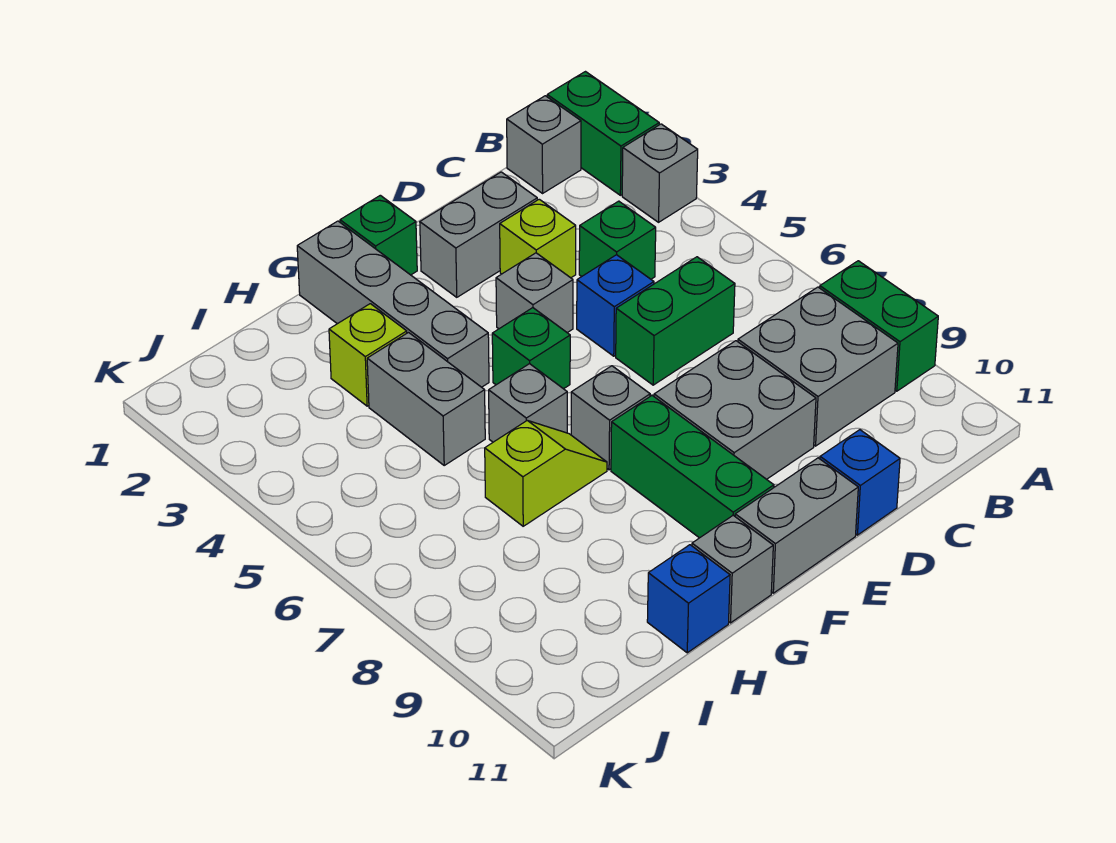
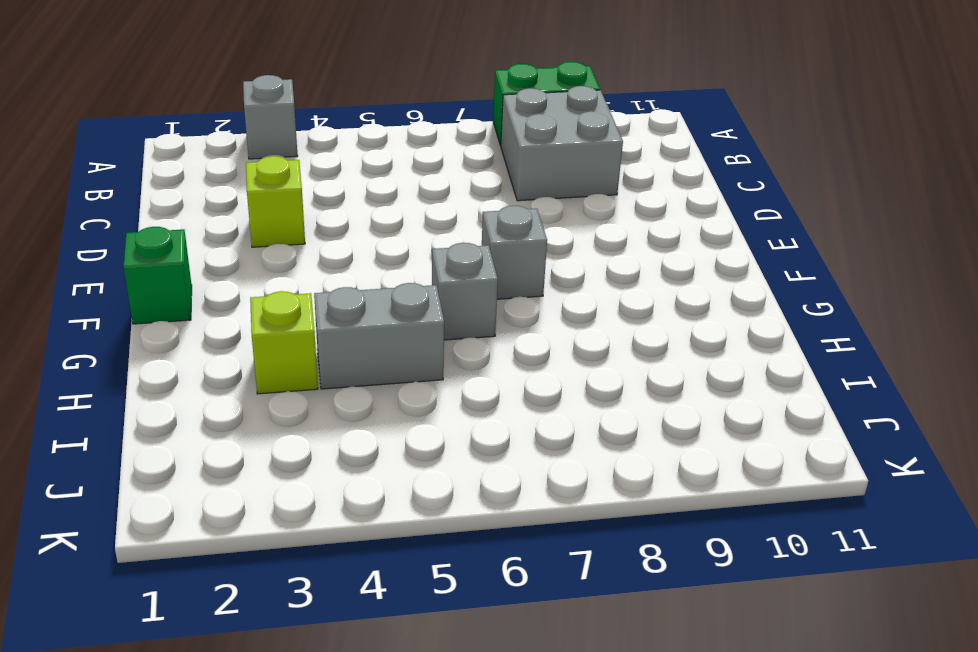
none -> green 1x2 brick [547,72,659,195]
none -> grey 1x1 brick [507,96,581,193]
none -> green 1x1 brick [579,201,656,279]

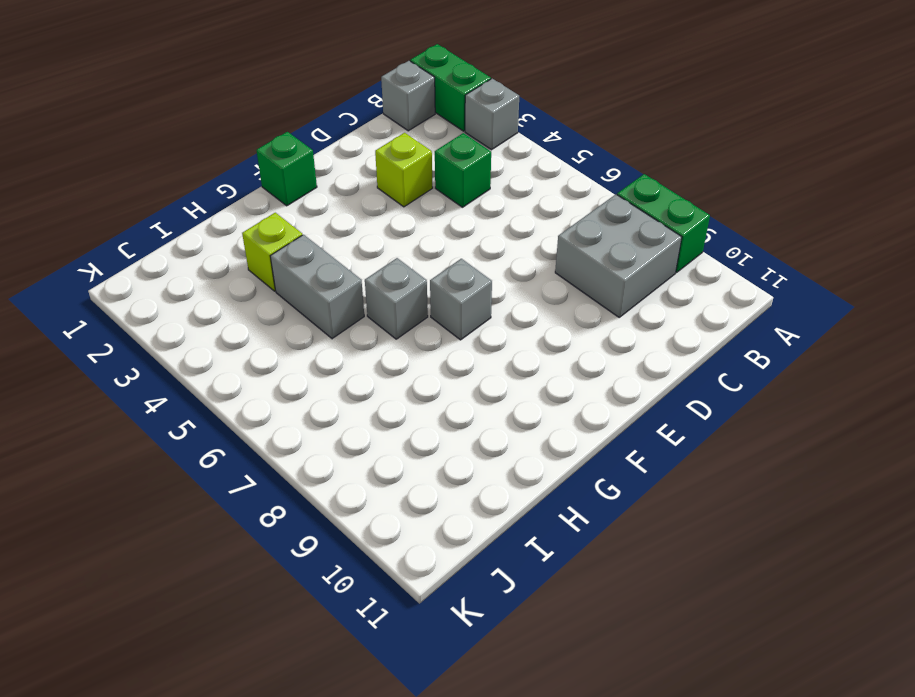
none -> green 1x2 brick [616,257,735,385]
none -> grey 1x2 brick [420,172,537,297]
none -> blue 1x1 brick [577,255,654,356]

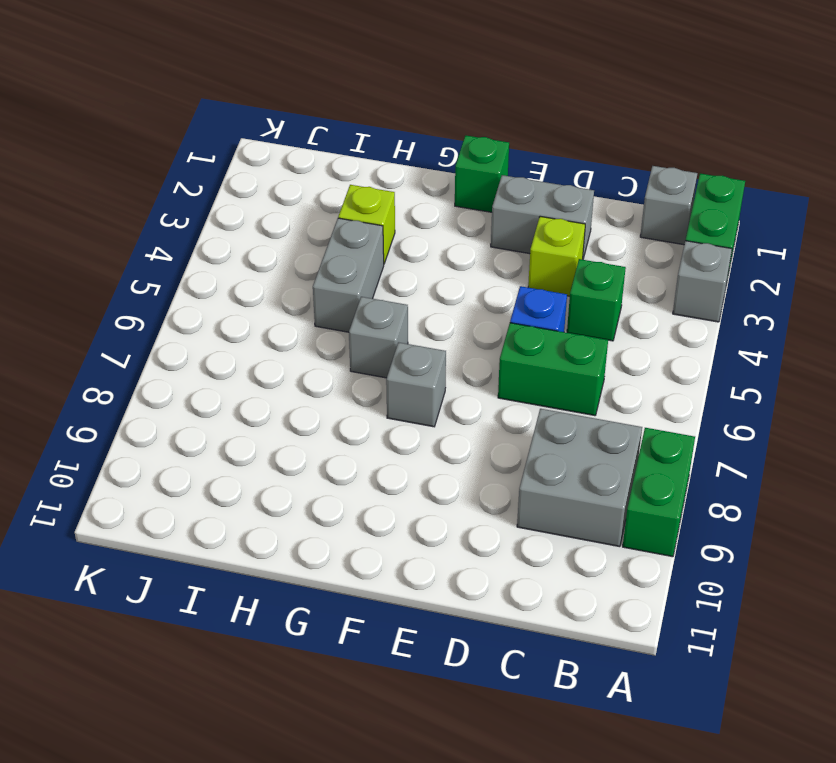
none -> grey 2x2 brick [654,341,816,479]
none -> blue 1x1 brick [820,430,900,535]
none -> grey 1x1 brick [496,253,573,333]

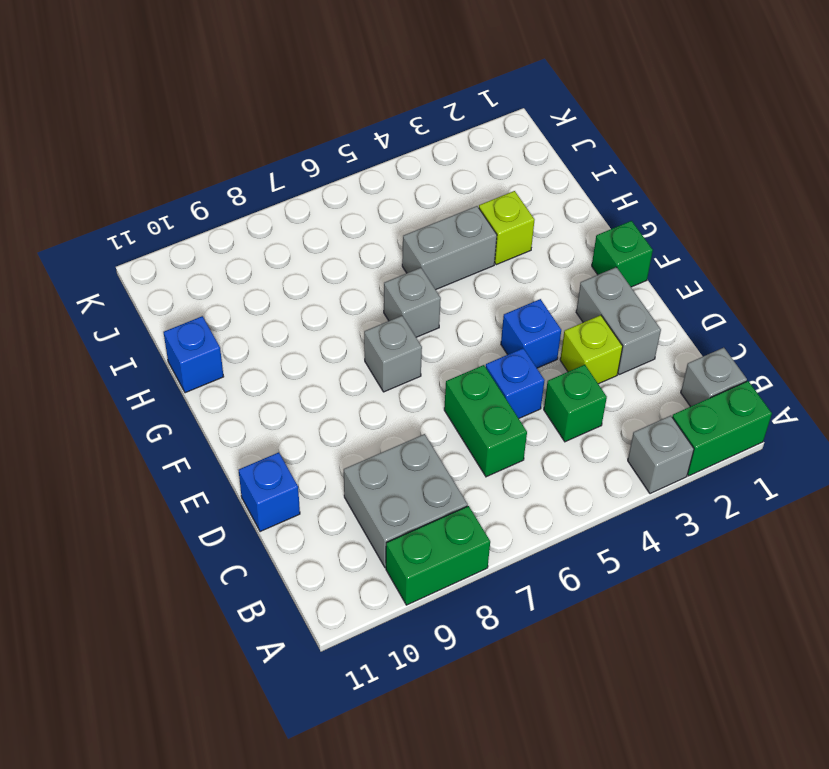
blue 1x1 brick [501,299,561,368] -> grey 1x1 brick [496,253,573,333]
none -> grey 2x2 brick [654,341,816,479]
none -> grey 1x2 brick [735,458,858,593]
none -> green 1x1 brick [492,308,570,389]

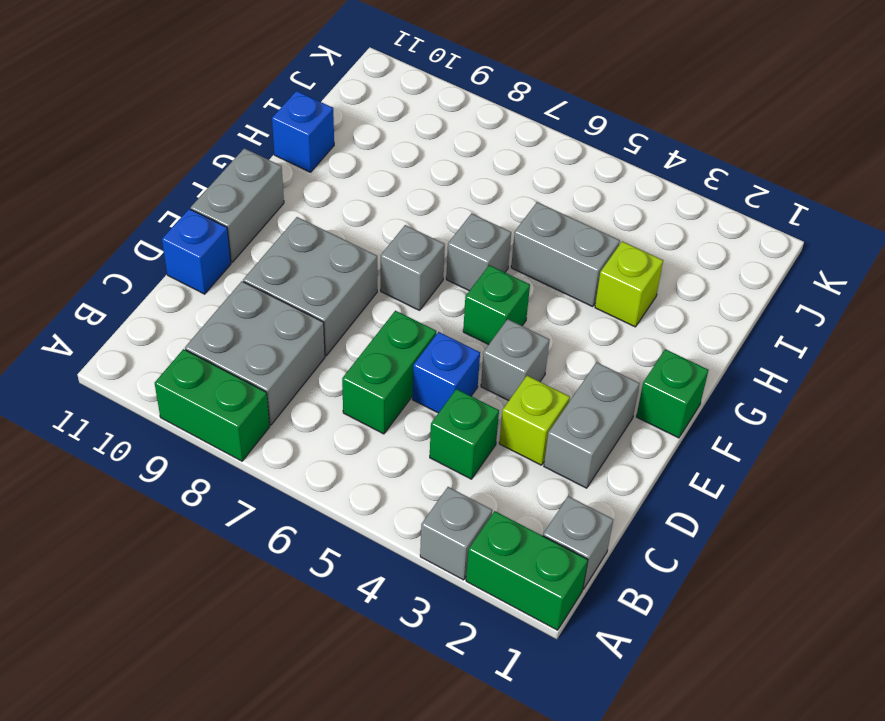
none -> green 1x3 brick [611,396,774,538]
none -> grey 1x4 brick [297,221,489,387]
none -> lime 1x2 slope [485,421,607,526]

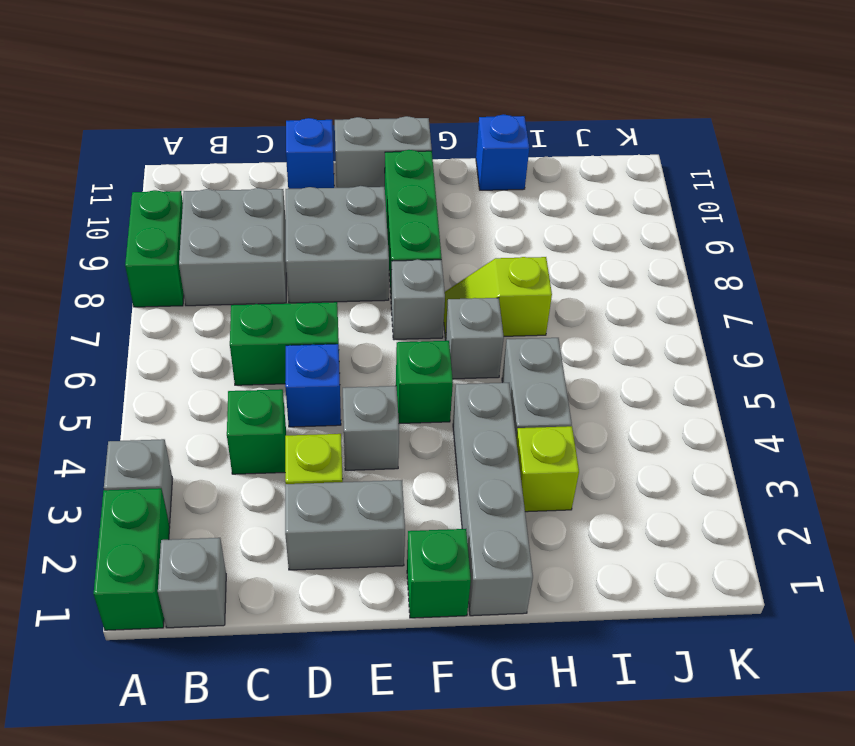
none -> grey 1x1 brick [692,515,773,623]

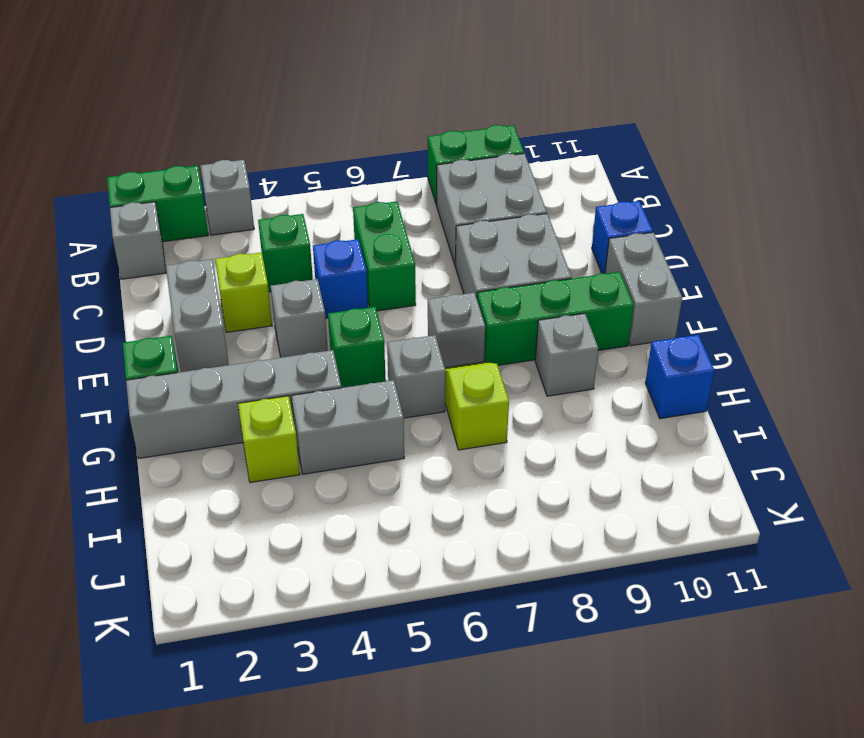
grey 1x1 brick [535,313,598,396] -> grey 1x1 brick moved to [692,515,773,623]

